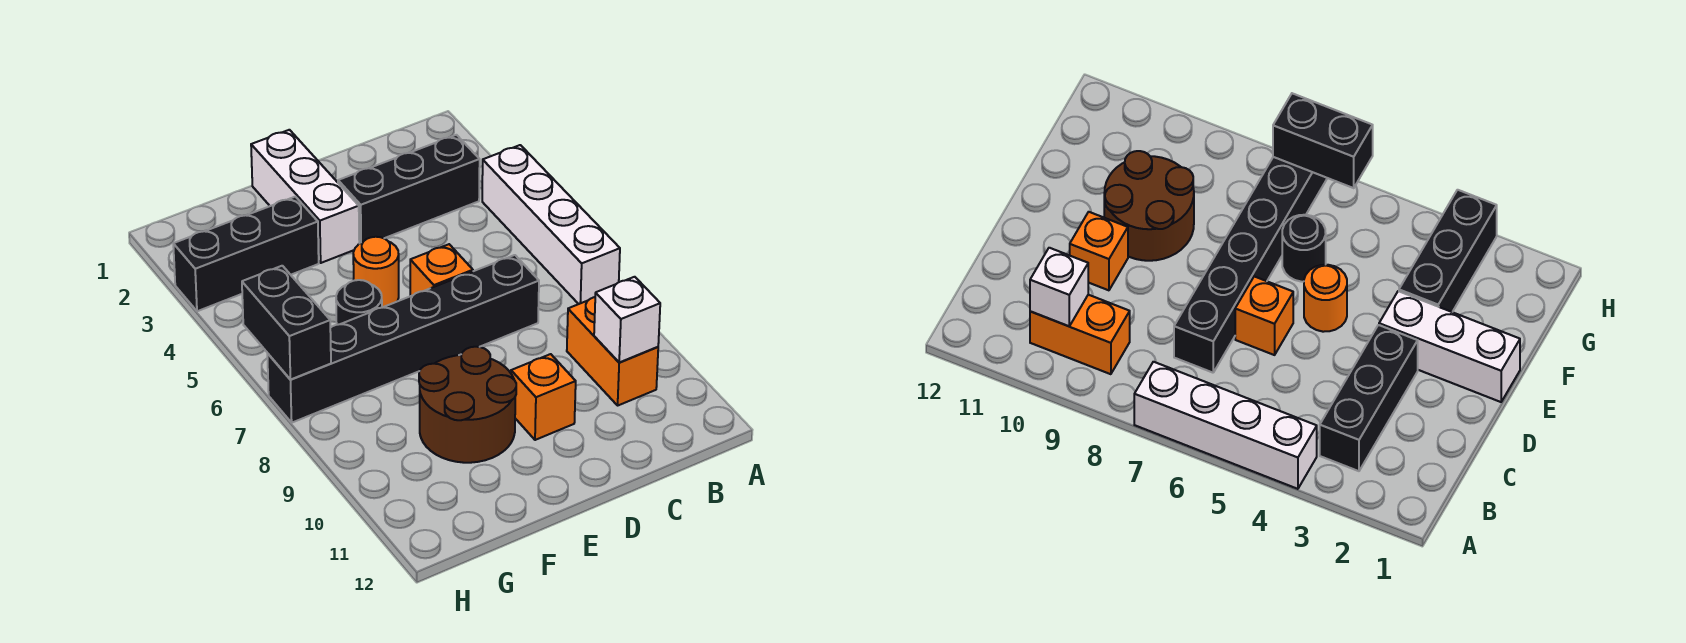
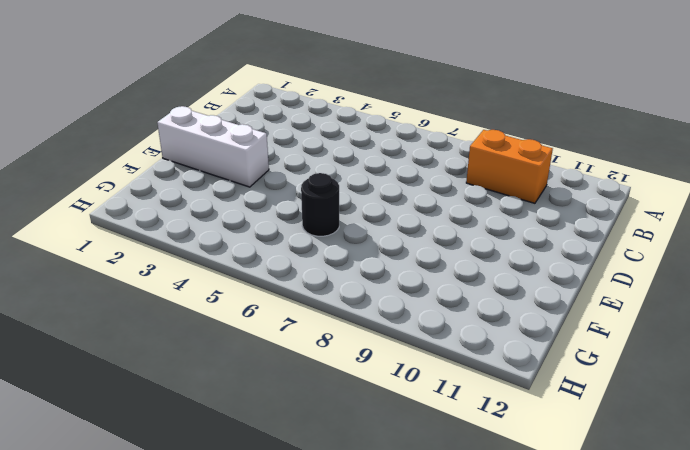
none -> white 1x4 brick [482,145,620,304]
none -> black 1x3 brick [338,135,480,244]
none -> black 1x6 brick [267,255,539,423]

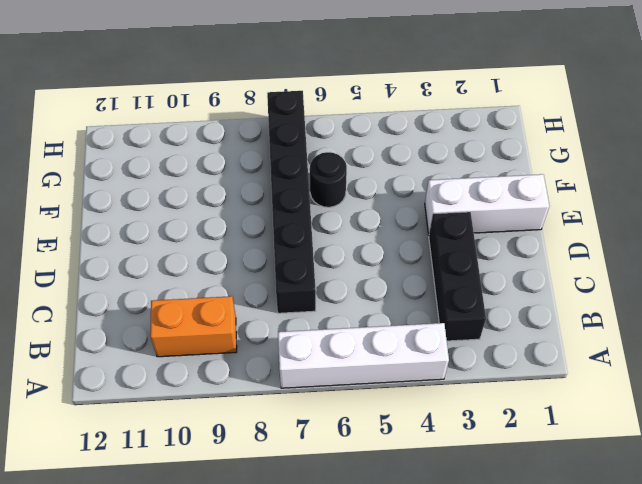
none -> orange 1x1 brick [410,244,473,296]
none -> orange 1x1 brick [511,354,576,440]
none -> orange 1x1 round brick [353,237,399,308]

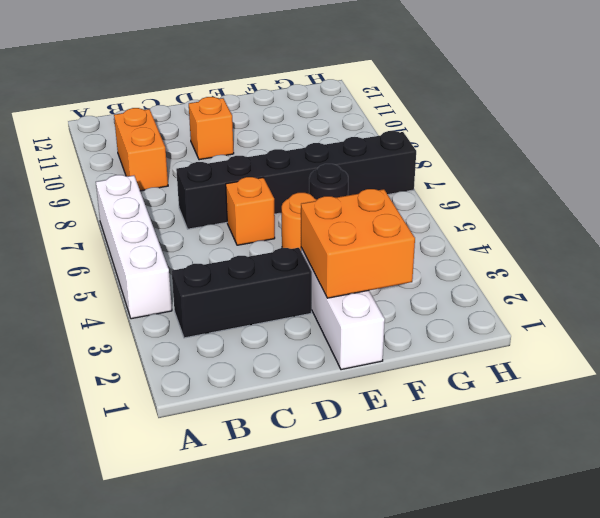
orange 2x2 brick [301,189,415,298] -> none
none -> brown 2x2 round brick [419,347,516,463]
none -> black 1x3 brick [173,197,319,311]
none -> white 1x1 brick [594,277,660,362]

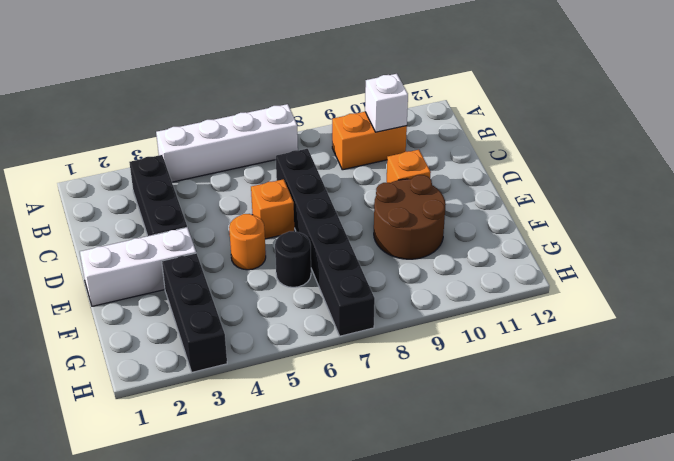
none -> black 1x2 brick [242,266,331,380]

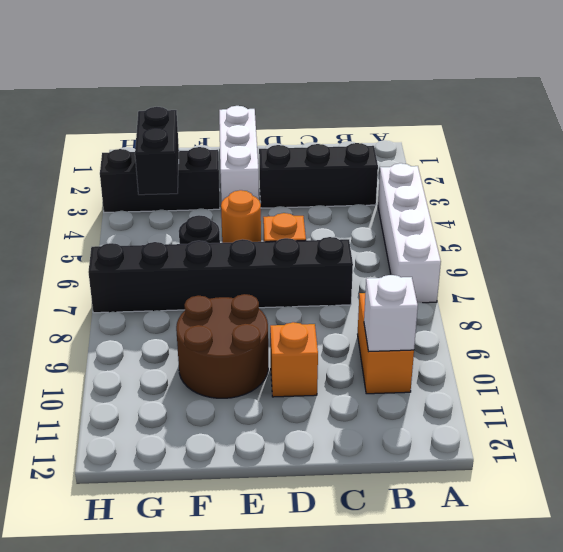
black 1x2 brick [135,107,179,195] -> black 1x2 brick moved to [242,266,331,380]

